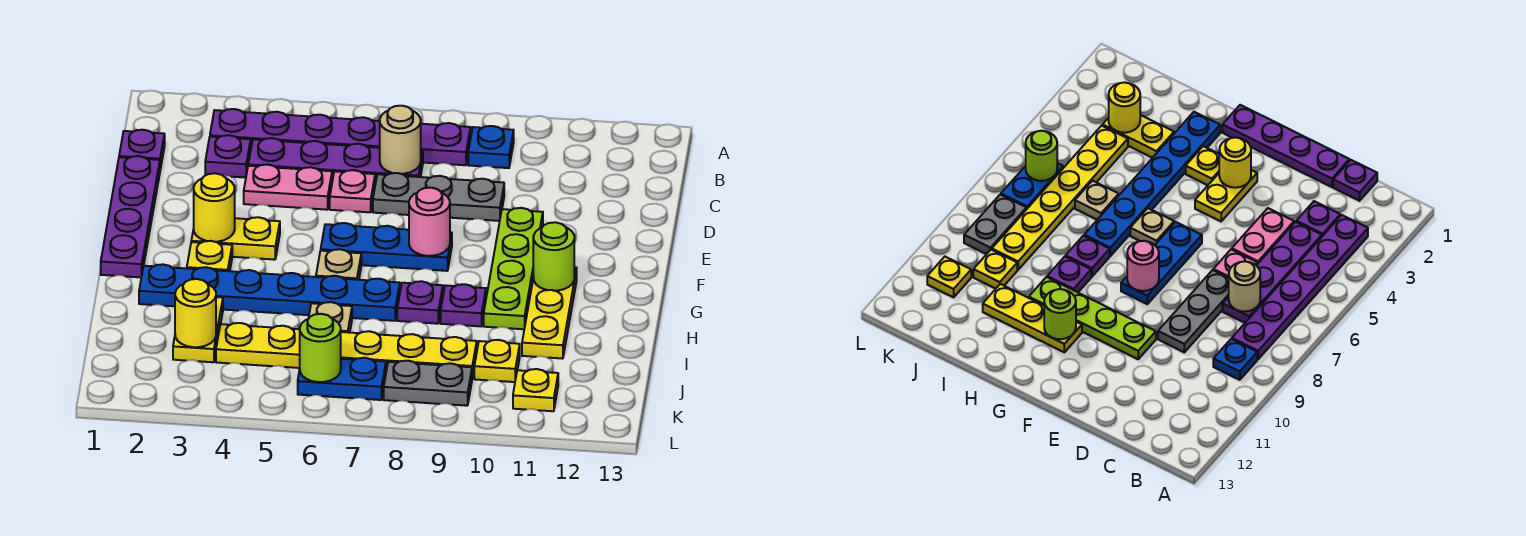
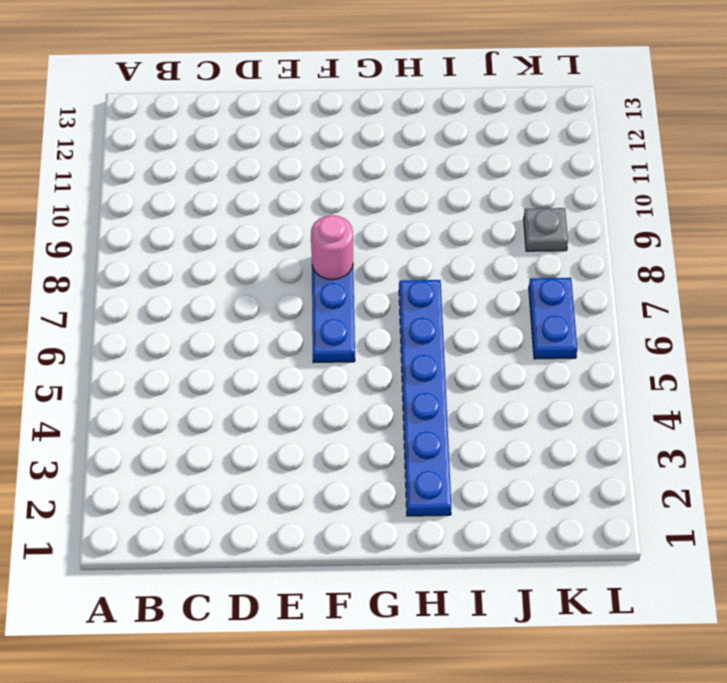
grey 1x1 plate [524,208,568,251] -> grey 1x2 plate [384,361,472,406]
none -> purple 1x6 plate [210,109,471,165]
none -> blue 1x1 plate [468,126,514,168]
none -> purple 1x1 plate [119,130,165,170]
none -> purple 1x1 plate [205,135,251,178]

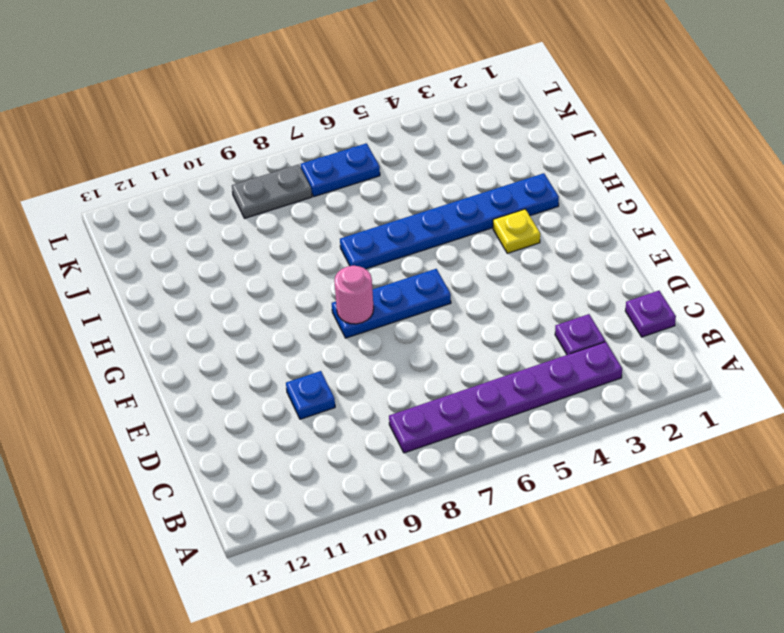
blue 1x1 plate [286,371,335,419] -> blue 1x1 plate moved to [468,126,514,168]
none -> purple 1x4 plate [248,138,423,184]
none -> purple 1x4 plate [101,156,160,277]
none -> pink 1x2 plate [244,165,332,210]
none -> pink 1x1 plate [330,170,375,212]

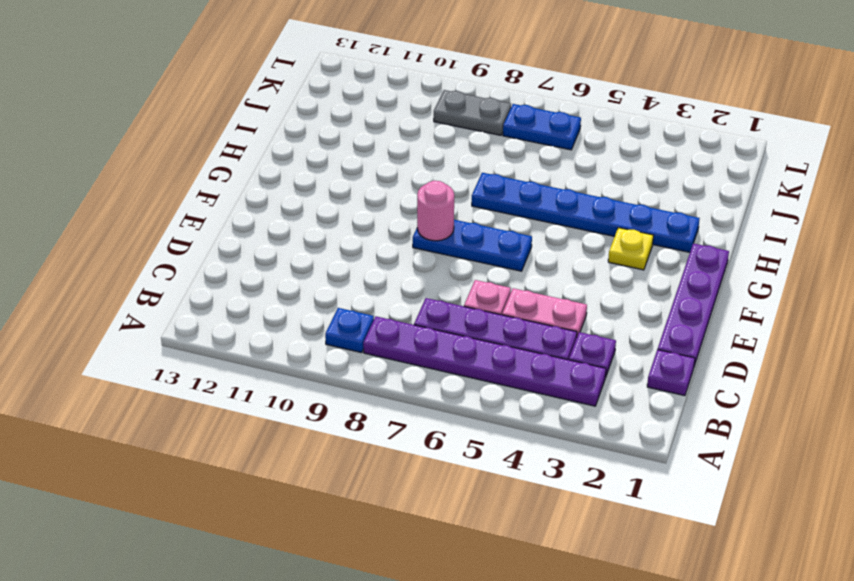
none -> grey 1x3 plate [373,173,504,221]
none -> lime 1x4 plate [484,208,543,329]
none -> yellow 1x2 plate [191,217,280,260]
none -> tan 1x1 plate [316,249,361,280]

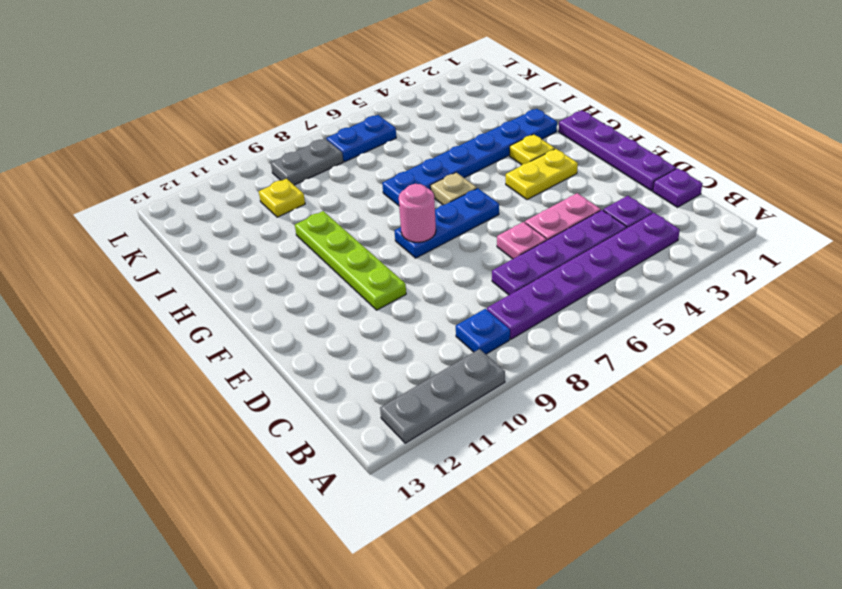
grey 1x3 plate [380,349,505,443] -> grey 1x3 plate moved to [373,173,504,221]
none -> yellow 1x3 plate [522,267,577,359]
none -> purple 1x1 plate [397,281,443,324]
none -> purple 1x1 plate [441,284,486,326]
none -> yellow 1x2 plate [173,297,223,362]

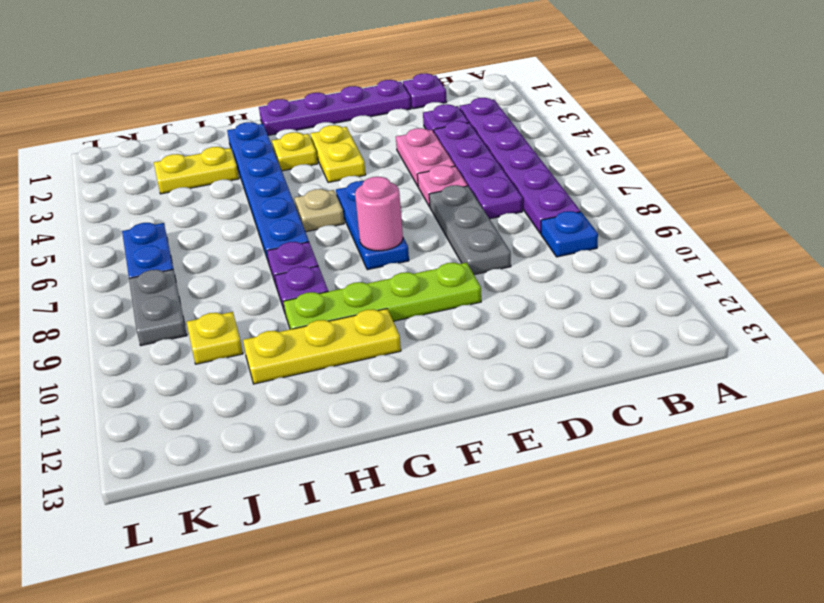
none -> tan 1x1 plate [309,302,352,333]
none -> yellow 1x6 plate [216,323,477,378]
none -> yellow 1x1 plate [513,369,558,411]
none -> tan 1x1 round brick [380,106,421,174]

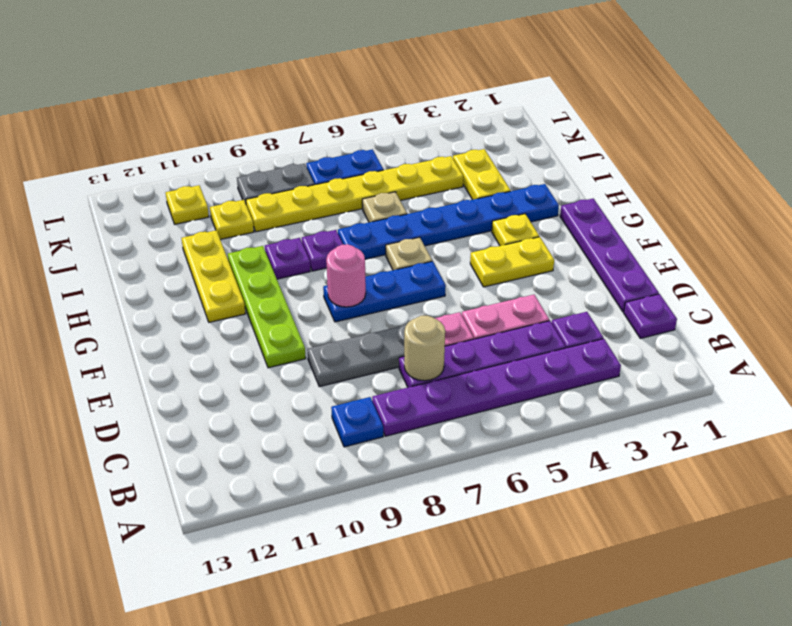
none -> yellow 1x1 round brick [194,173,235,242]
none -> lime 1x1 round brick [533,222,574,291]
none -> yellow 1x1 round brick [175,279,216,347]
none -> lime 1x1 round brick [300,314,341,382]

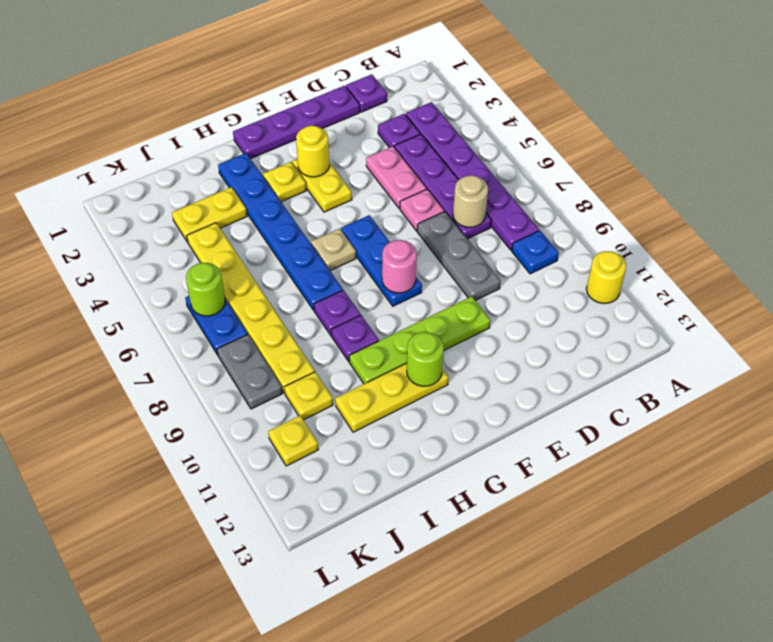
yellow 1x1 round brick [586,251,626,304] -> yellow 1x1 round brick moved to [175,279,216,347]
none -> tan 1x1 plate [309,302,352,333]

